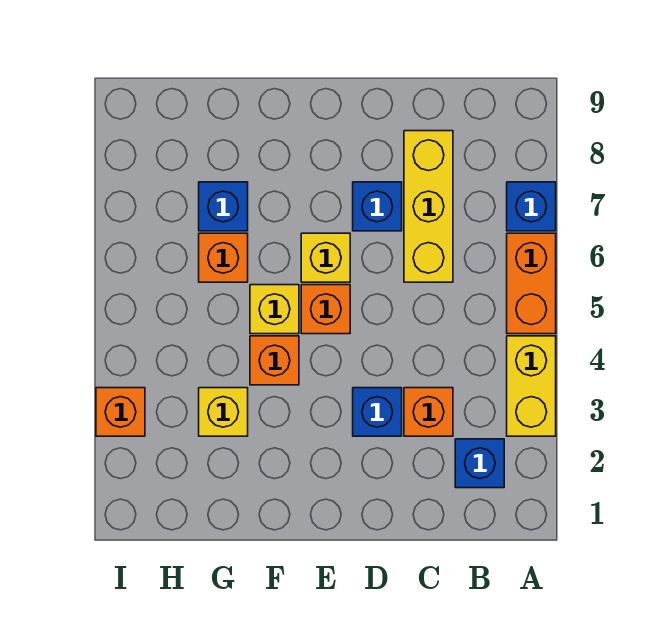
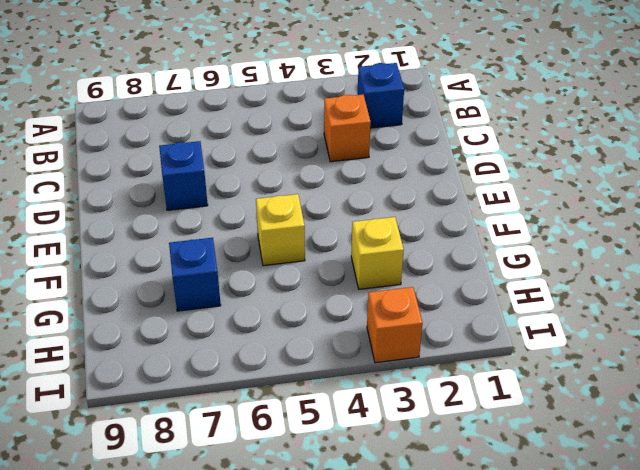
none -> yellow 1x2 brick [507,336,556,436]
none -> orange 1x2 brick [507,233,556,334]
none -> blue 1x1 brick [507,182,556,231]

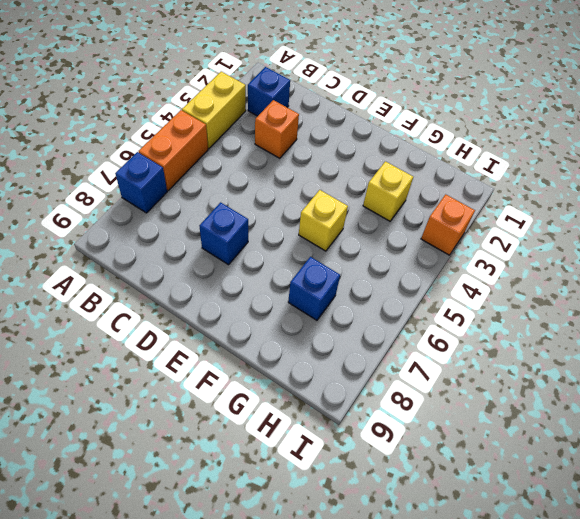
none -> yellow 1x3 brick [404,131,453,282]
none -> blue 1x1 brick [353,388,402,436]
none -> orange 1x1 brick [301,285,350,334]

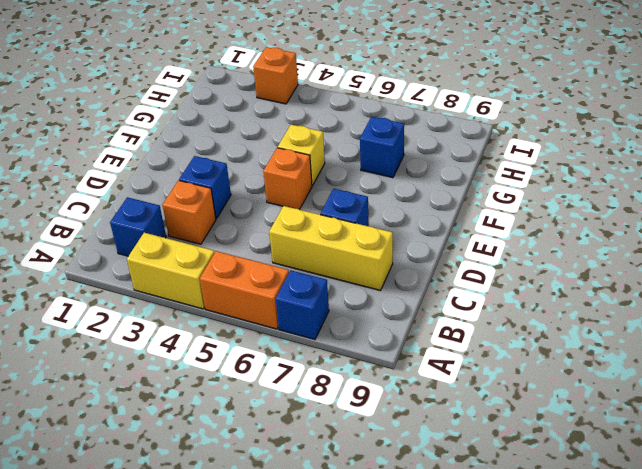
none -> yellow 1x1 brick [301,233,350,282]
none -> orange 1x1 brick [250,336,299,385]
none -> yellow 1x1 brick [199,388,248,436]

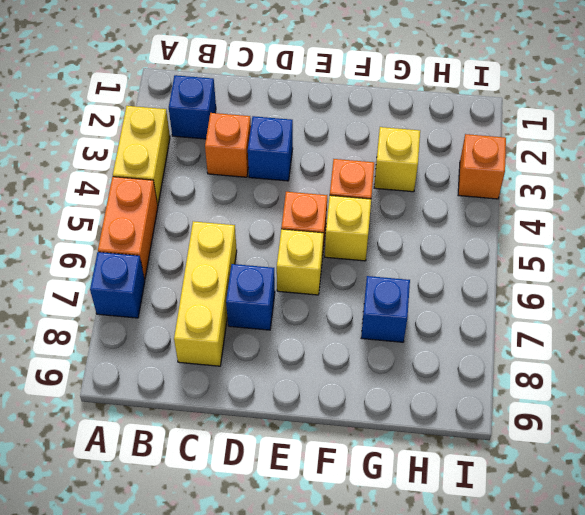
none -> orange 1x1 brick [199,233,248,282]

